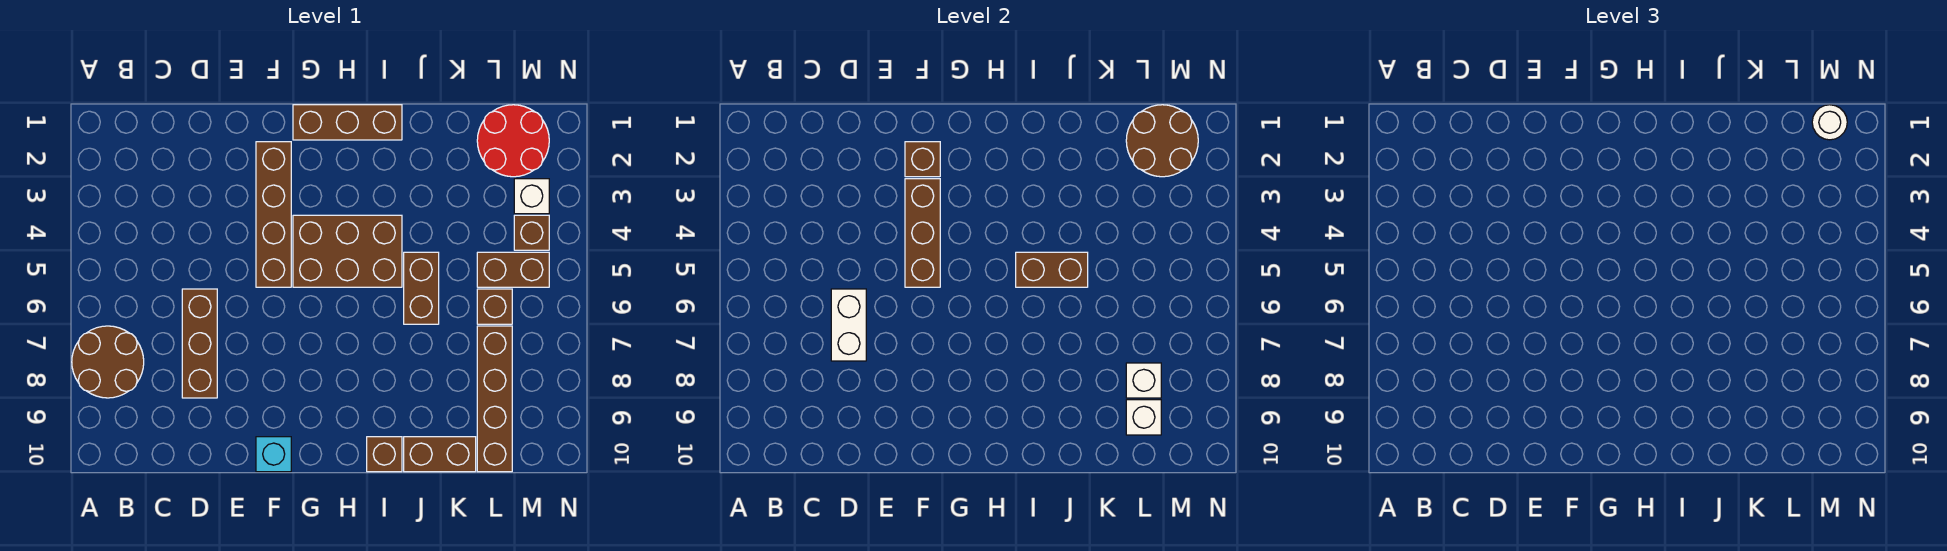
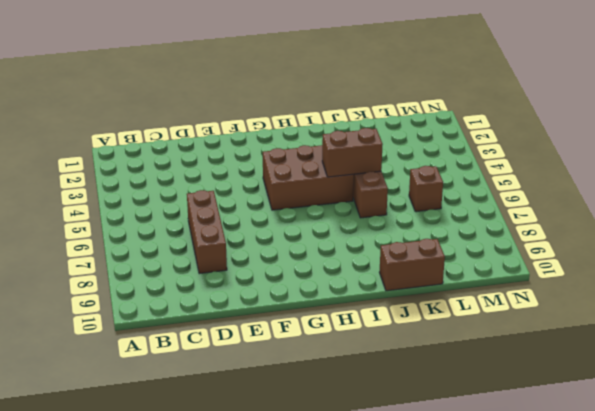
none -> brown 2x2 round brick [72,326,144,398]
none -> brown 1x4 brick [256,142,291,287]
none -> cyan 1x1 brick [256,437,291,472]

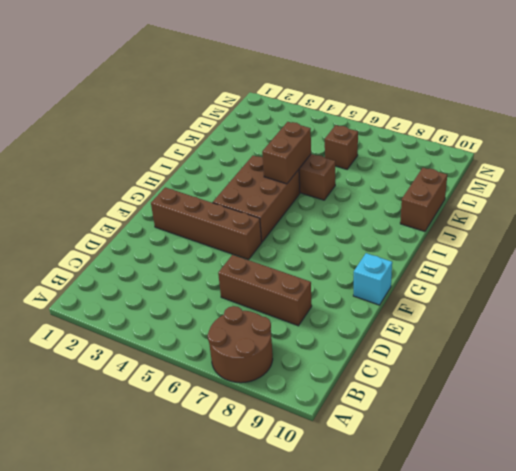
none -> brown 1x3 brick [293,105,402,140]
none -> brown 1x1 brick [367,437,402,472]
none -> red 2x2 round brick [477,105,549,177]

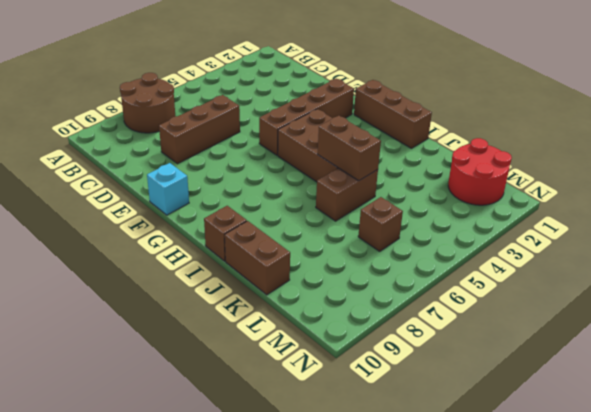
none -> brown 1x2 brick [477,252,549,287]
none -> brown 1x4 brick [477,326,512,472]
none -> white 1x1 brick [514,179,549,214]

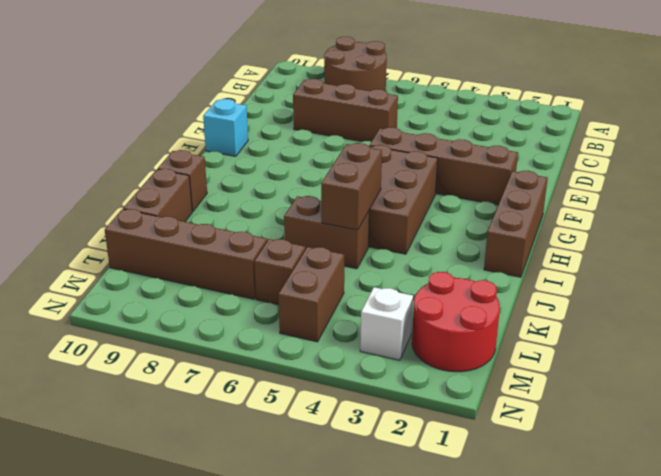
none -> brown 1x1 brick [514,215,549,250]
none -> white 1x2 brick [831,289,866,361]
none -> brown 1x1 brick [905,142,940,177]

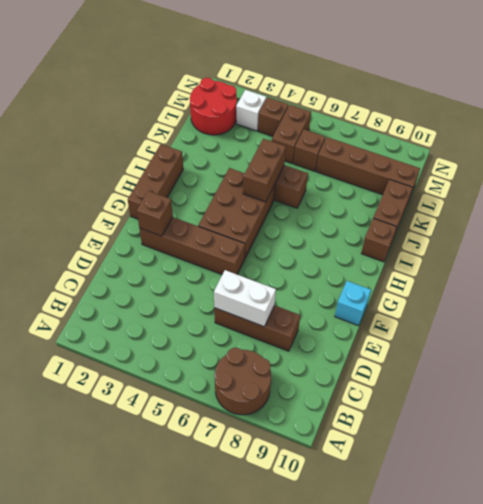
none -> brown 1x3 brick [905,179,940,287]
none -> brown 2x2 round brick [1126,105,1198,177]
none -> white 1x1 brick [1126,363,1161,398]

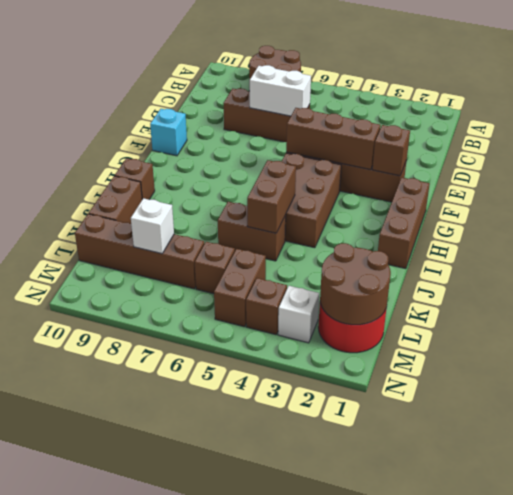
none -> white 1x1 brick [1126,400,1161,435]
none -> white 1x1 round brick [1812,105,1847,140]

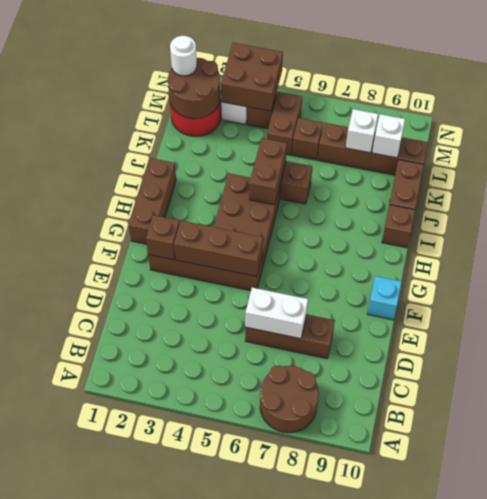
brown 2x2 brick [221,43,283,111] -> none

